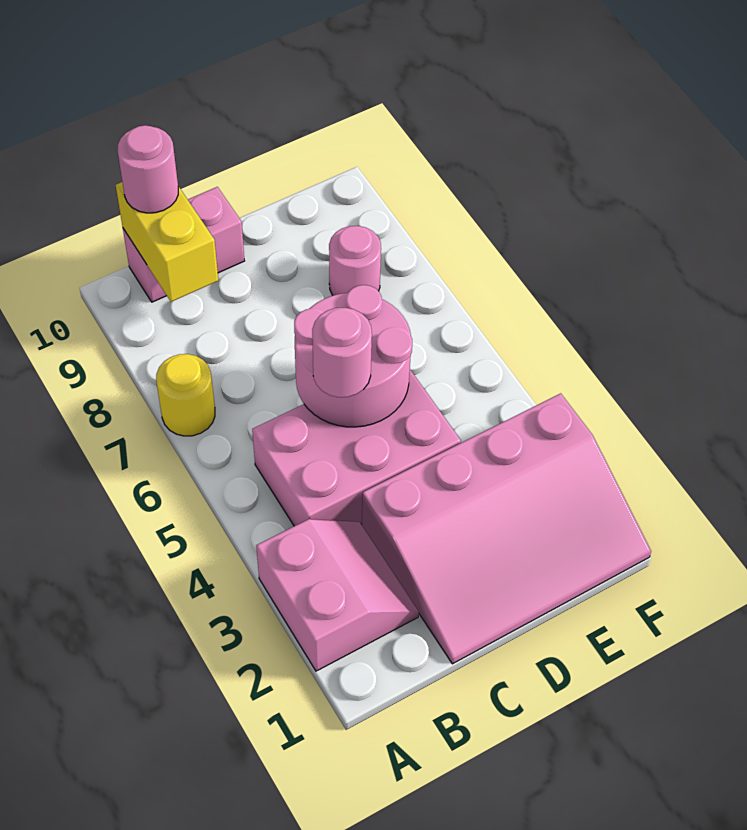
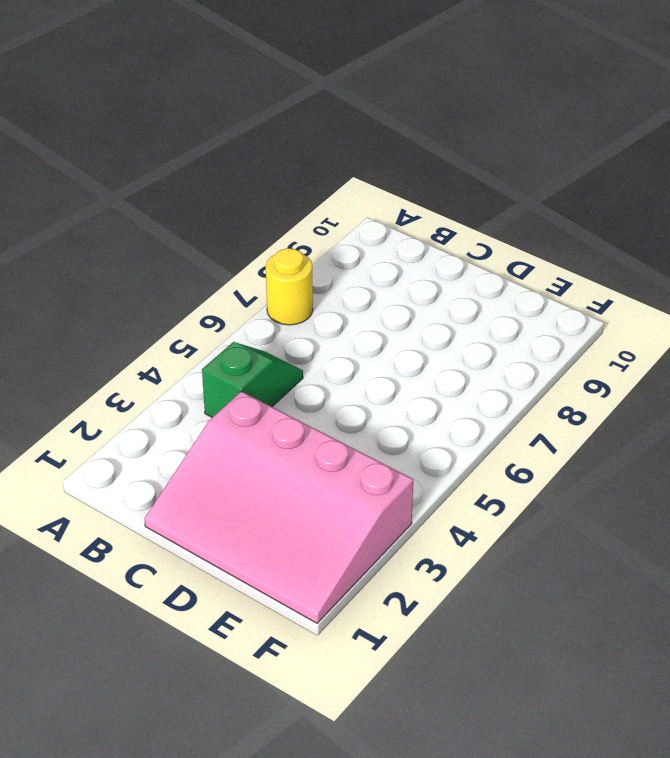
green 1x2 slope [202,342,303,417] -> pink 2x3 brick [252,370,461,526]
none -> pink 2x2 slope [256,519,419,671]
none -> pink 1x2 brick [123,187,244,302]

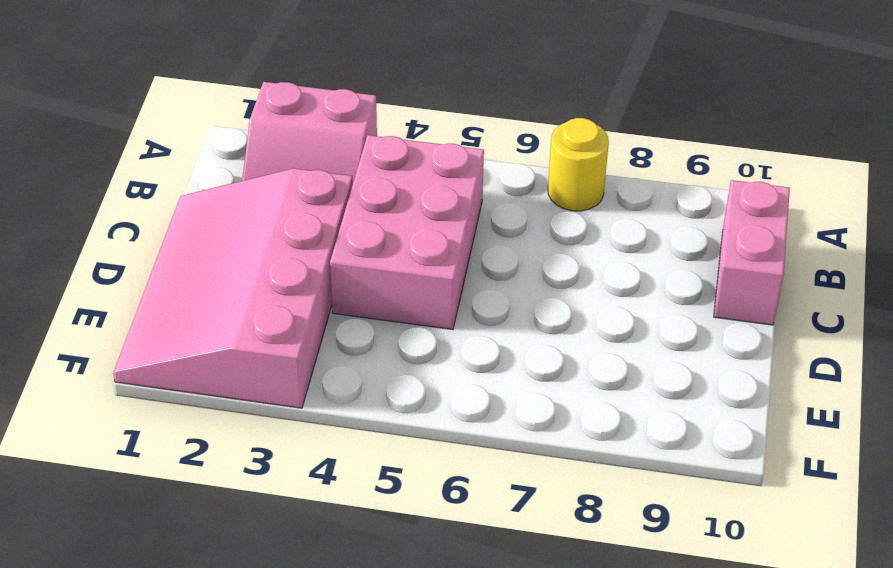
none -> pink 1x1 round brick [329,226,381,295]
none -> yellow 1x2 brick [116,182,218,302]

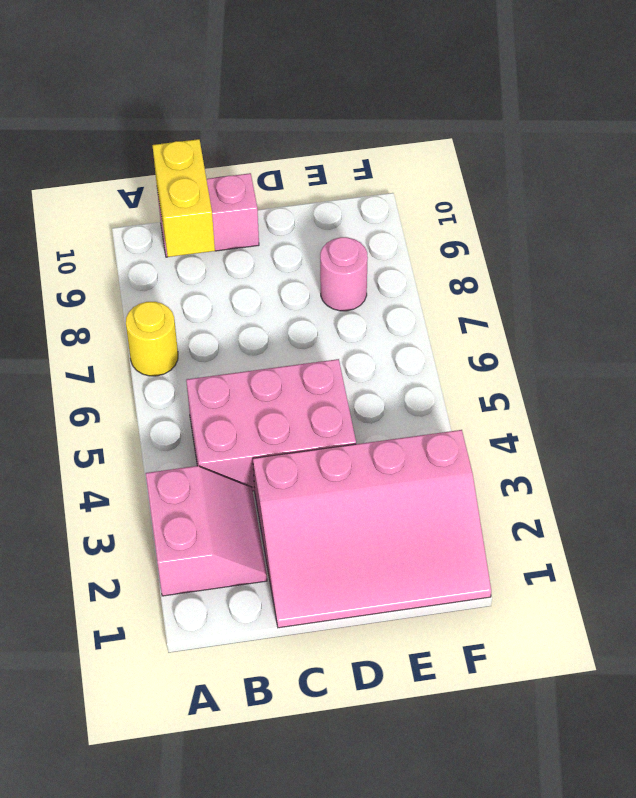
none -> pink 2x2 round brick [294,285,412,427]
none -> pink 1x1 round brick [117,125,178,213]

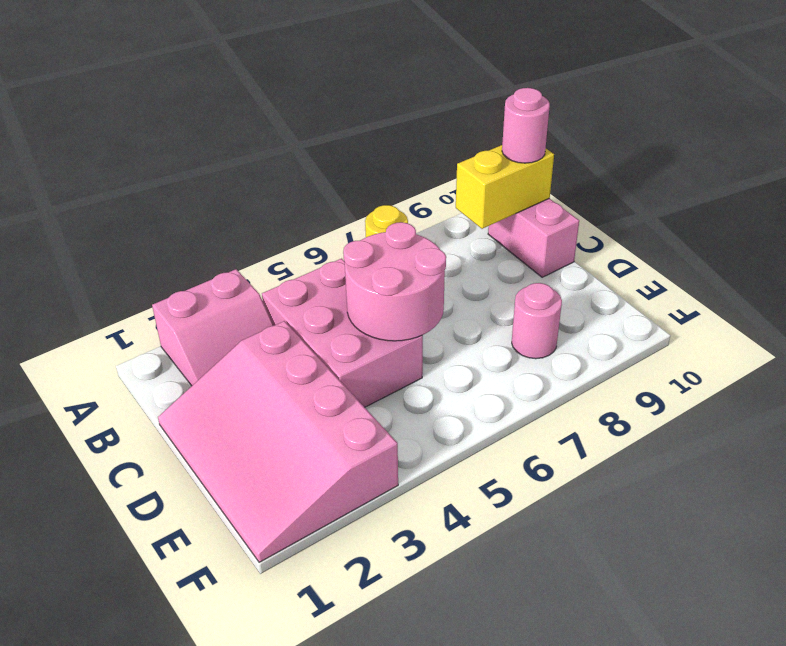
none -> pink 1x1 round brick [312,308,372,397]

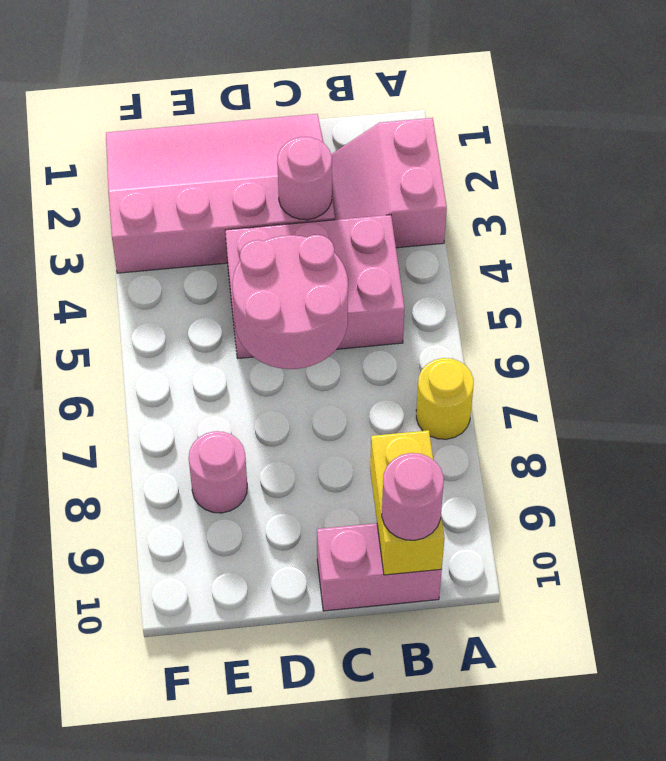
pink 1x1 round brick [277,137,332,220] -> pink 1x1 round brick moved to [312,308,372,397]

